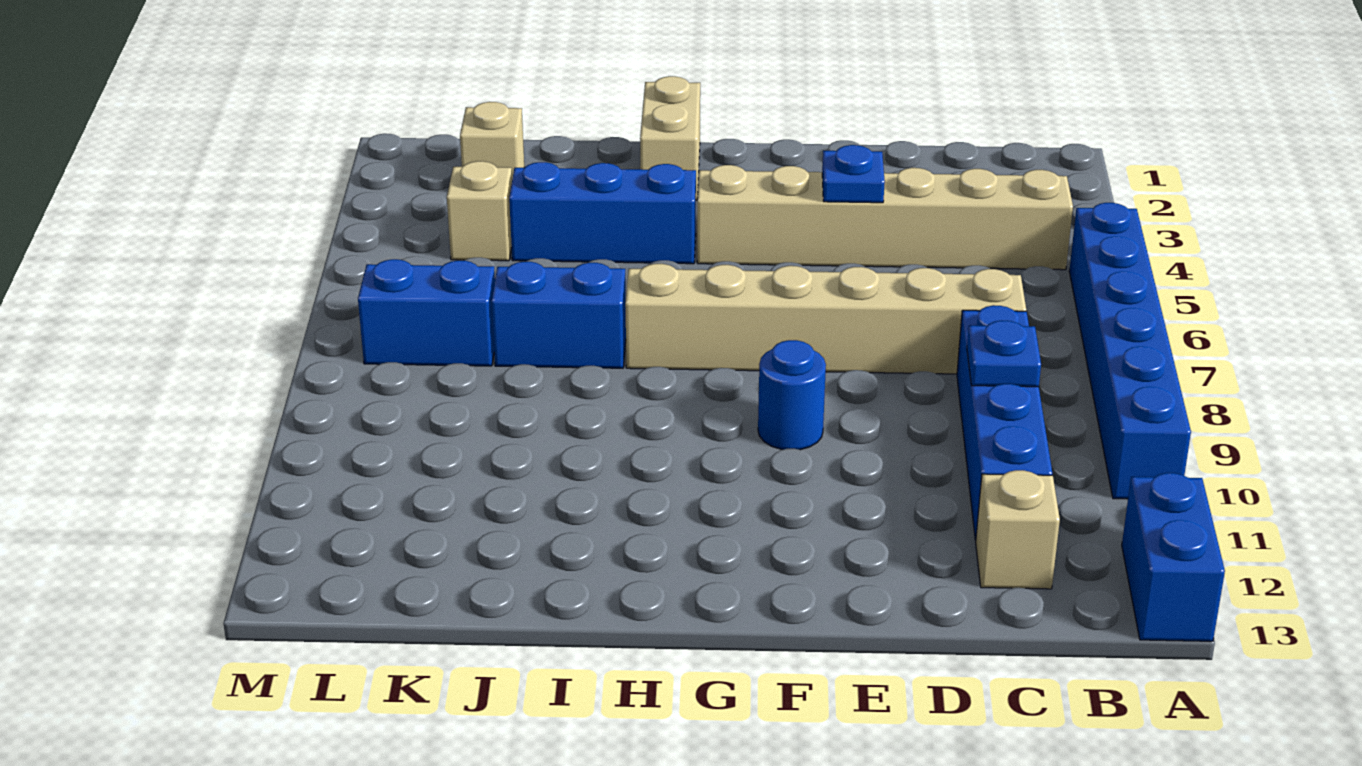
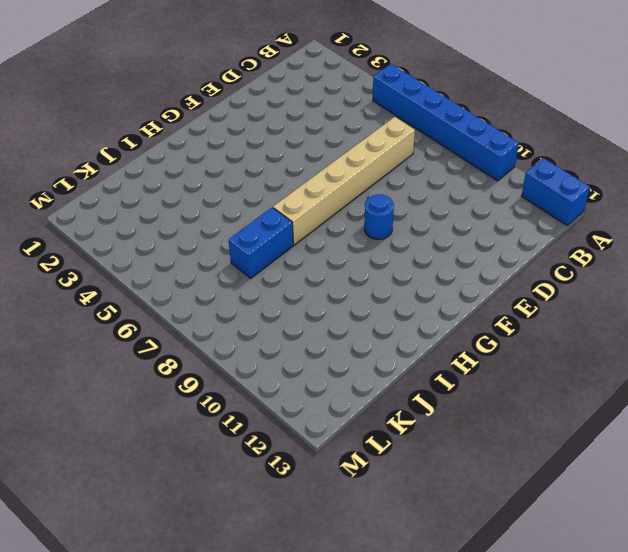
none -> tan 1x6 brick [697,165,1073,270]
none -> blue 1x4 brick [957,305,1052,540]
none -> tan 1x1 brick [976,470,1060,589]

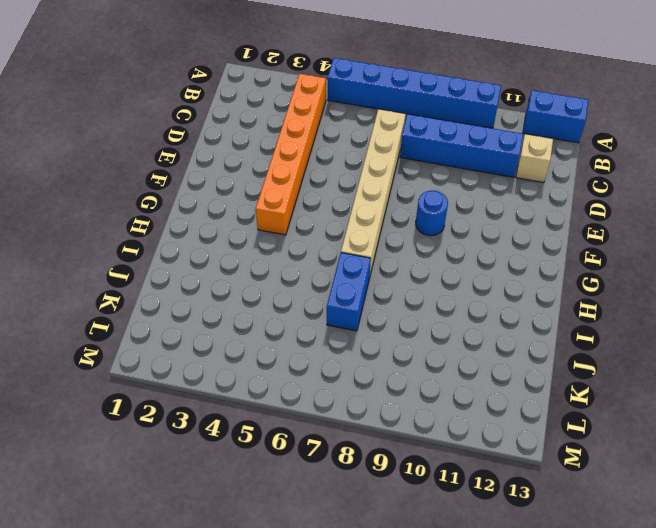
orange 1x6 brick [256,74,326,235] -> tan 1x6 brick [697,165,1073,270]
none -> tan 1x2 brick [640,76,700,200]
none -> blue 1x3 brick [509,162,696,264]
none -> tan 1x1 brick [460,102,524,179]

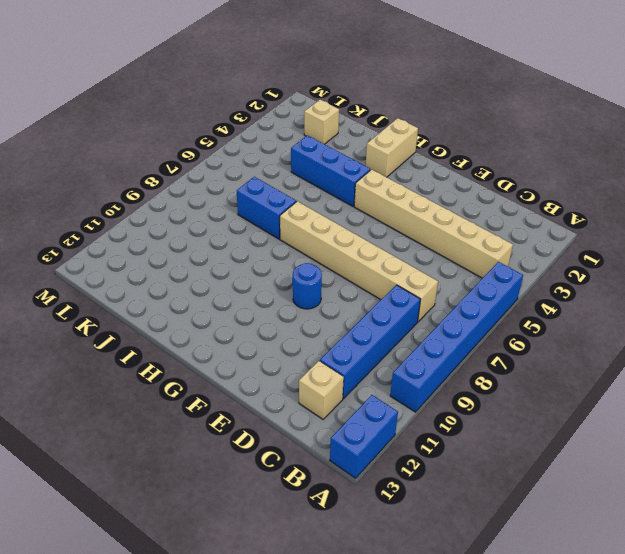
none -> tan 1x1 brick [447,161,512,261]
none -> blue 1x2 brick [358,259,495,366]
none -> blue 1x1 plate [967,321,1041,387]

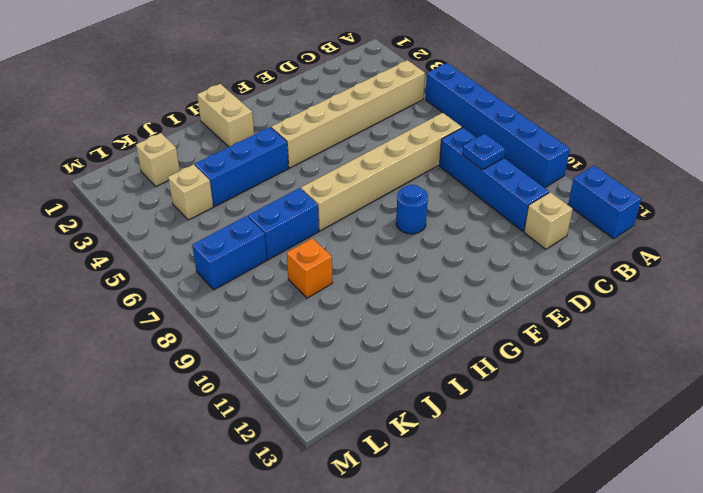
orange 1x1 brick [287,238,333,298] -> none
none -> blue 1x1 plate [822,145,885,203]

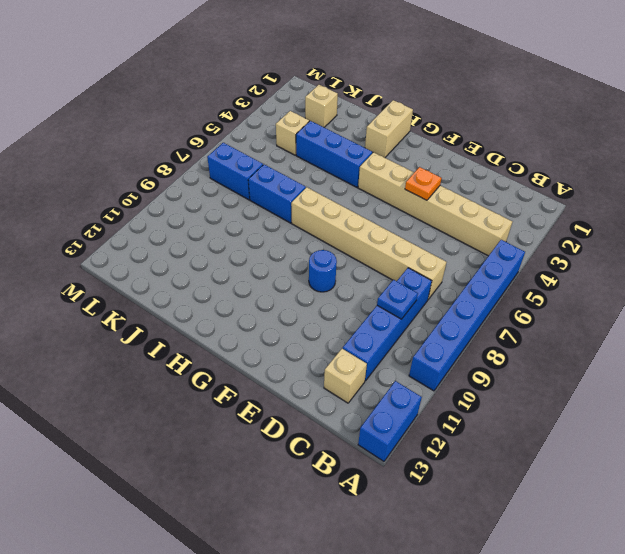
orange 1x1 plate [405,167,442,200] -> blue 1x1 plate [822,145,885,203]

